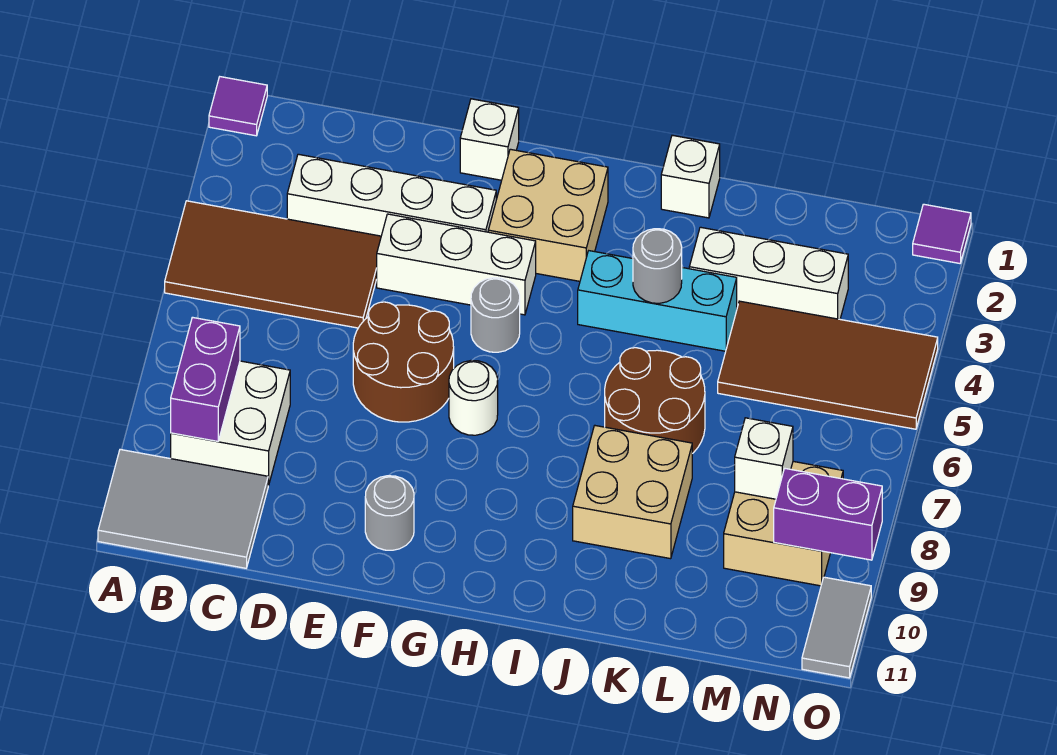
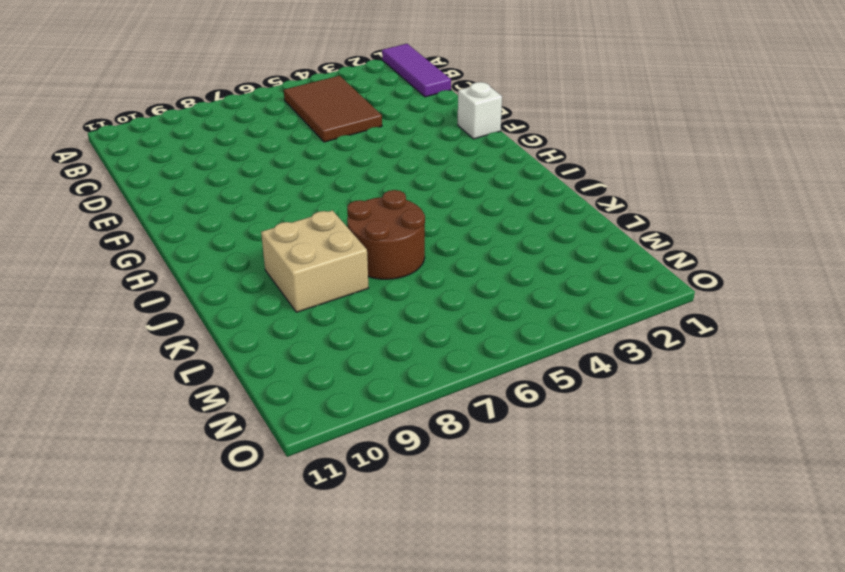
purple 1x3 tile [382,44,451,97] -> purple 1x1 tile [209,77,267,136]
brown 2x3 tile [284,76,382,142] -> brown 2x4 tile [165,201,381,328]
none -> grey 2x3 tile [98,450,268,568]
none -> white 2x2 brick [171,361,290,485]
none -> white 1x4 brick [287,154,496,236]

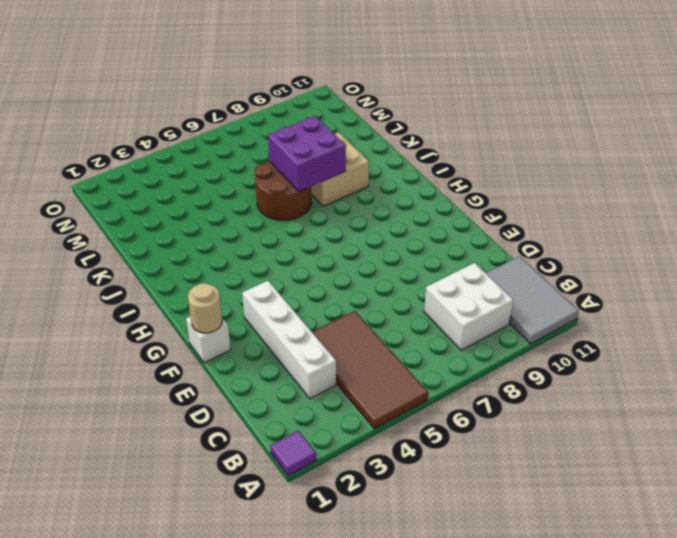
tan 1x1 round brick [188,283,222,333] -> none
purple 2x2 brick [268,116,346,192] -> none
none -> white 1x3 brick [377,214,536,315]
none -> brown 2x2 round brick [353,302,454,422]
none -> grey 1x1 round brick [365,476,414,550]

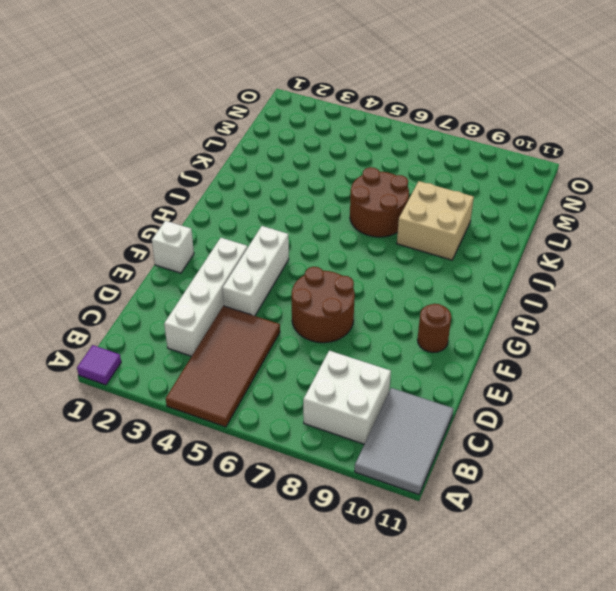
brown 1x1 round brick [417,304,451,352] -> grey 1x1 round brick [365,476,414,550]
none -> tan 2x2 brick [488,149,608,281]
none -> grey 1x1 round brick [471,278,520,352]
none -> white 1x1 round brick [449,361,498,435]

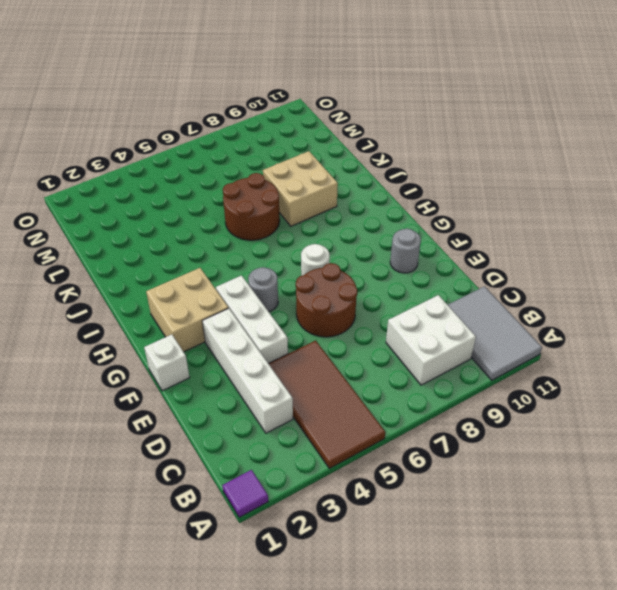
none -> cyan 1x3 brick [578,251,737,351]
none -> white 1x1 brick [661,135,720,218]
none -> white 1x3 brick [689,227,848,319]

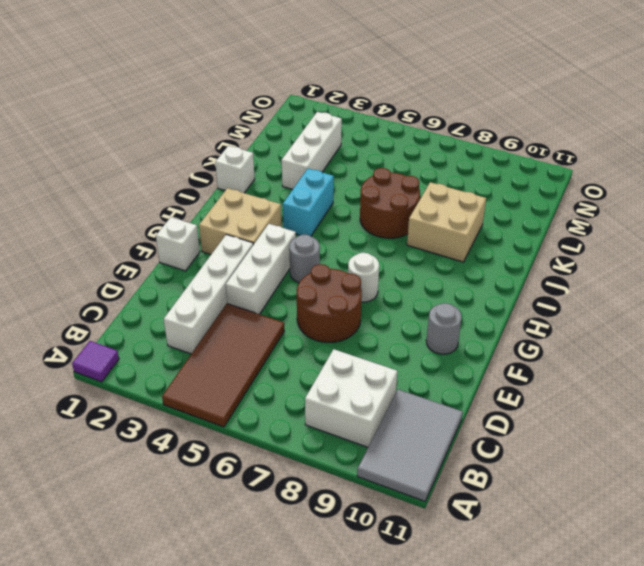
cyan 1x2 brick [283,169,334,236] -> cyan 1x3 brick [578,251,737,351]
none -> brown 2x4 tile [718,301,938,429]
none -> tan 2x2 brick [724,461,843,586]
none -> purple 1x1 tile [913,204,971,263]

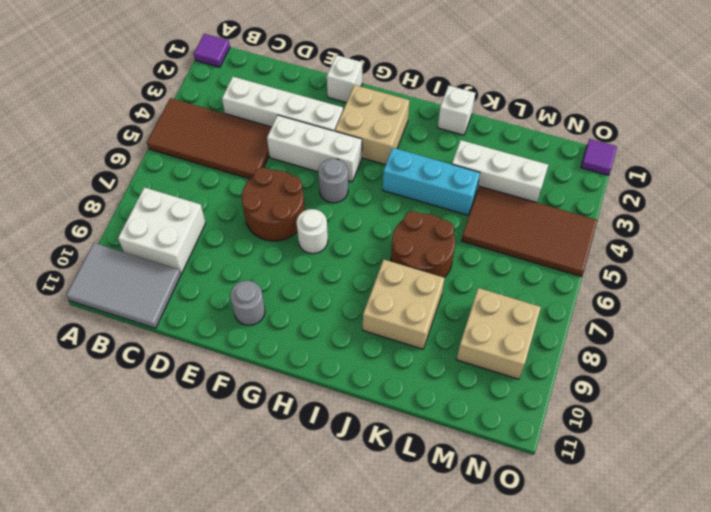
none -> grey 1x2 tile [802,577,871,678]
none -> purple 1x2 brick [171,317,240,441]
none -> grey 1x1 round brick [633,229,682,303]

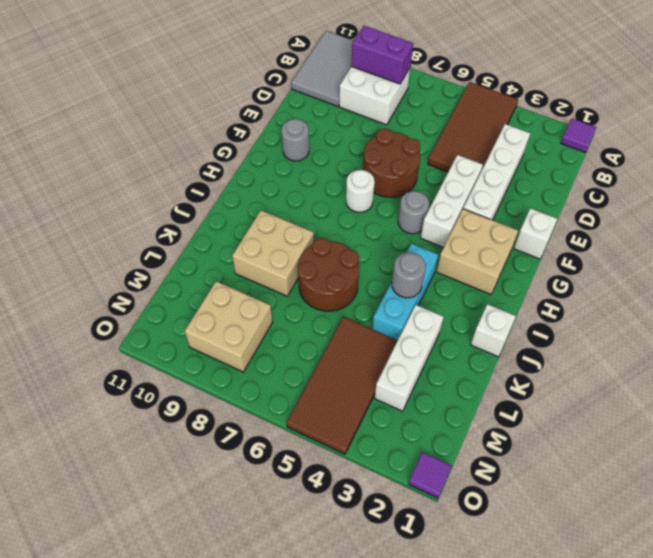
none -> grey 1x2 tile [802,577,871,678]
none -> white 1x1 brick [735,418,793,499]
none -> purple 1x2 brick [774,469,882,560]

